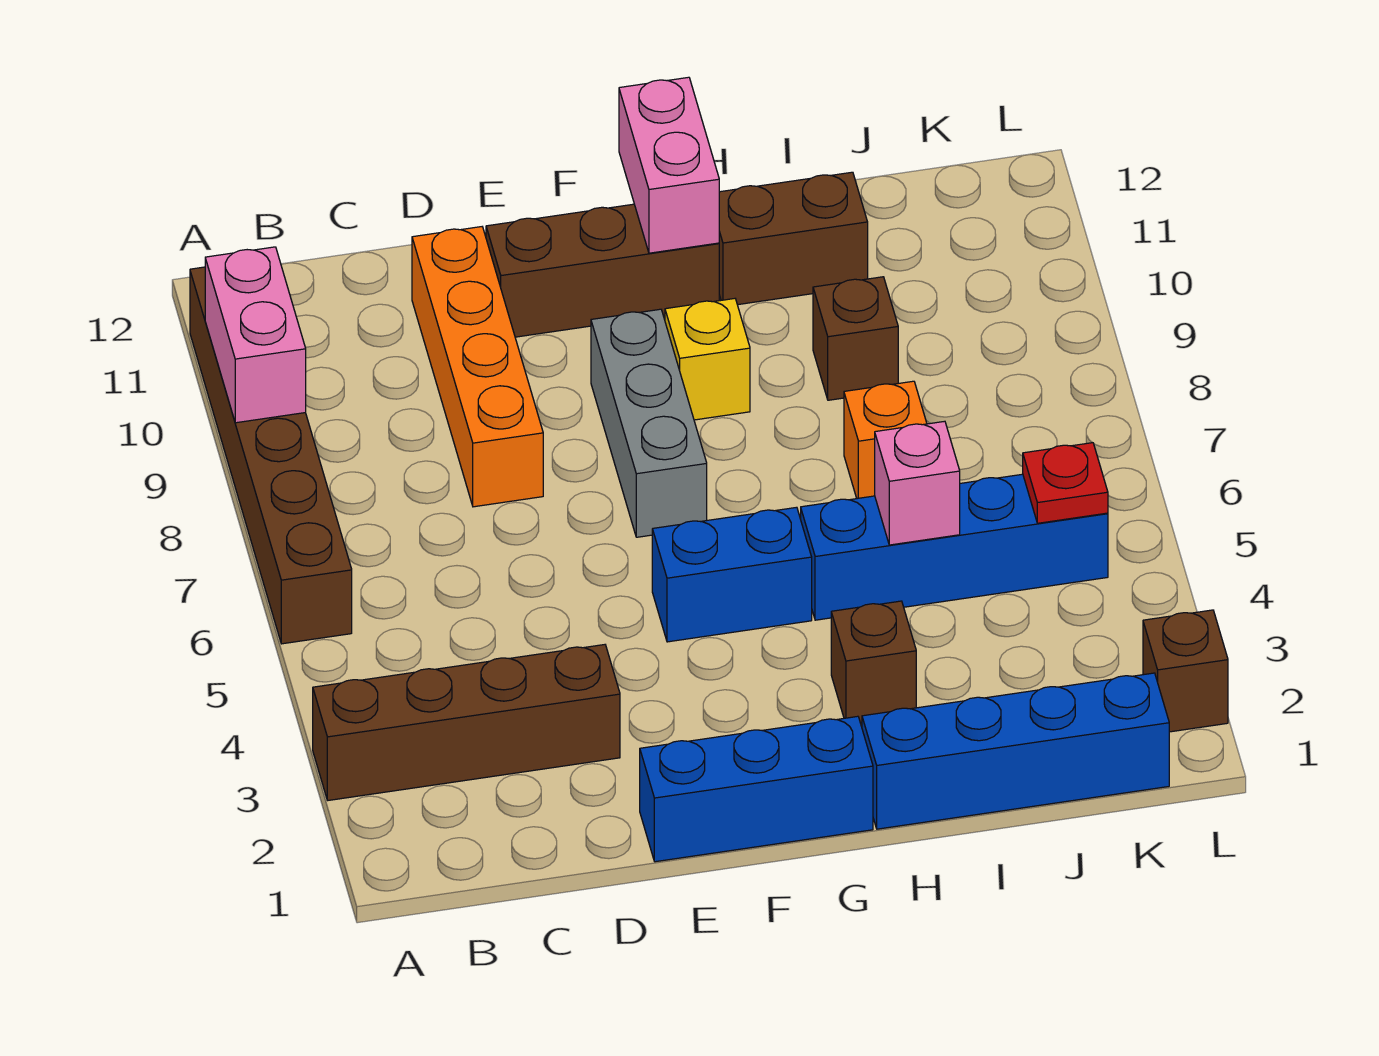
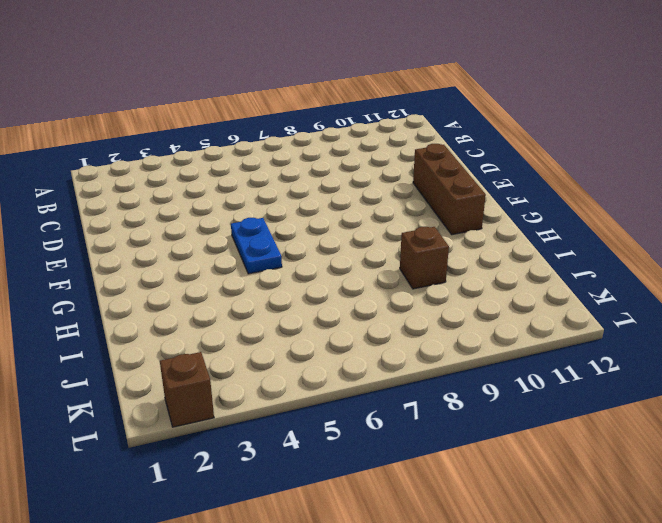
blue 1x2 plate [231,218,282,274] -> blue 1x2 brick [652,507,812,642]
none -> brown 1x4 brick [313,645,620,800]
none -> brown 1x6 brick [190,267,352,644]
none -> orange 1x4 brick [412,227,543,507]

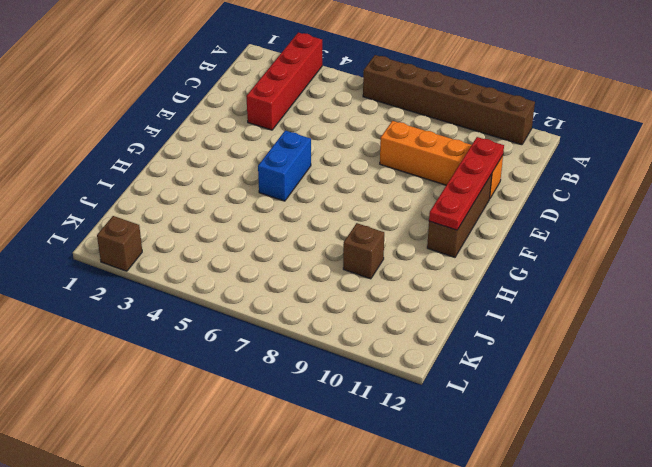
red 1x4 brick [246,33,322,130] -> brown 1x4 brick [313,645,620,800]
red 1x4 plate [429,137,504,230] -> pink 1x2 brick [619,77,719,253]
none -> blue 1x3 brick [640,716,873,862]
none -> grey 1x3 brick [591,309,707,537]
none -> yellow 1x1 brick [665,299,750,420]

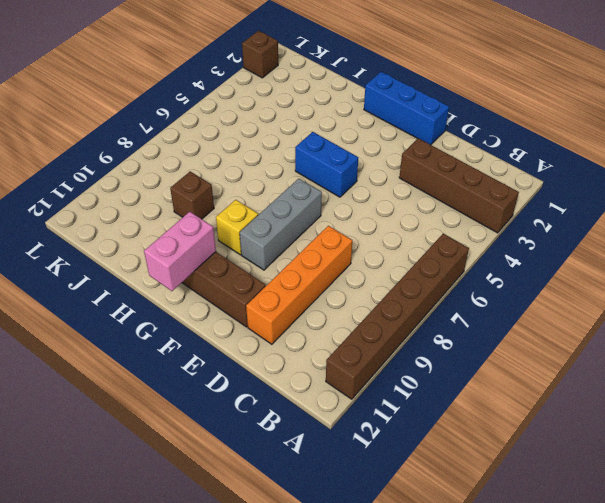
none -> blue 1x4 brick [862,673,1169,829]
none -> brown 1x1 brick [831,601,916,723]
none -> blue 1x4 brick [801,474,1108,620]

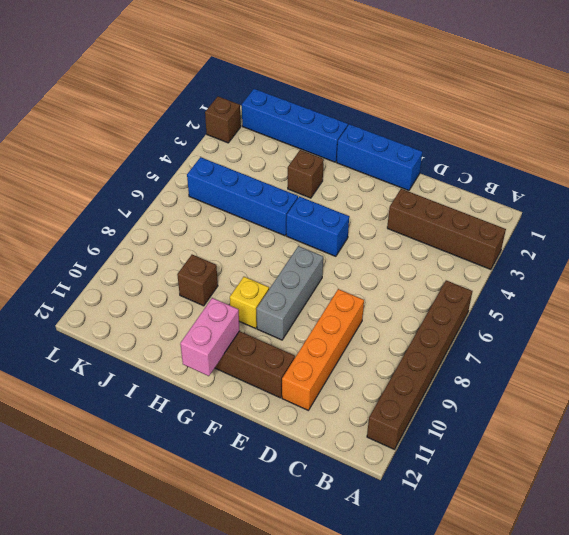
none -> brown 1x2 brick [719,172,868,305]
none -> orange 1x1 brick [844,381,927,499]
none -> pink 1x2 brick [205,247,306,423]

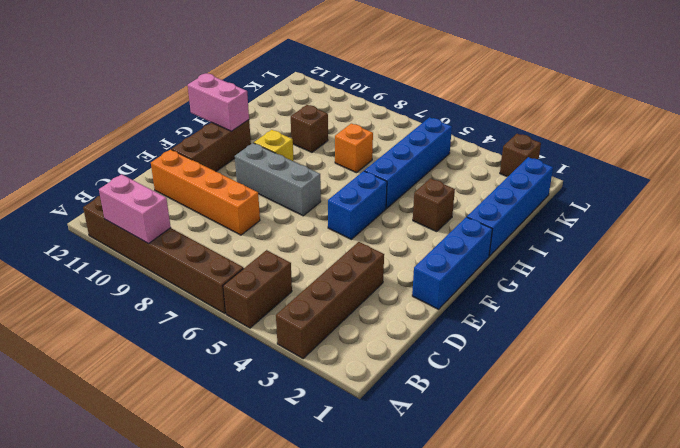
brown 1x2 brick [223,250,292,328] -> brown 1x2 brick moved to [719,172,868,305]
none -> pink 1x1 brick [875,421,960,545]
none -> red 1x1 plate [1023,443,1108,523]

